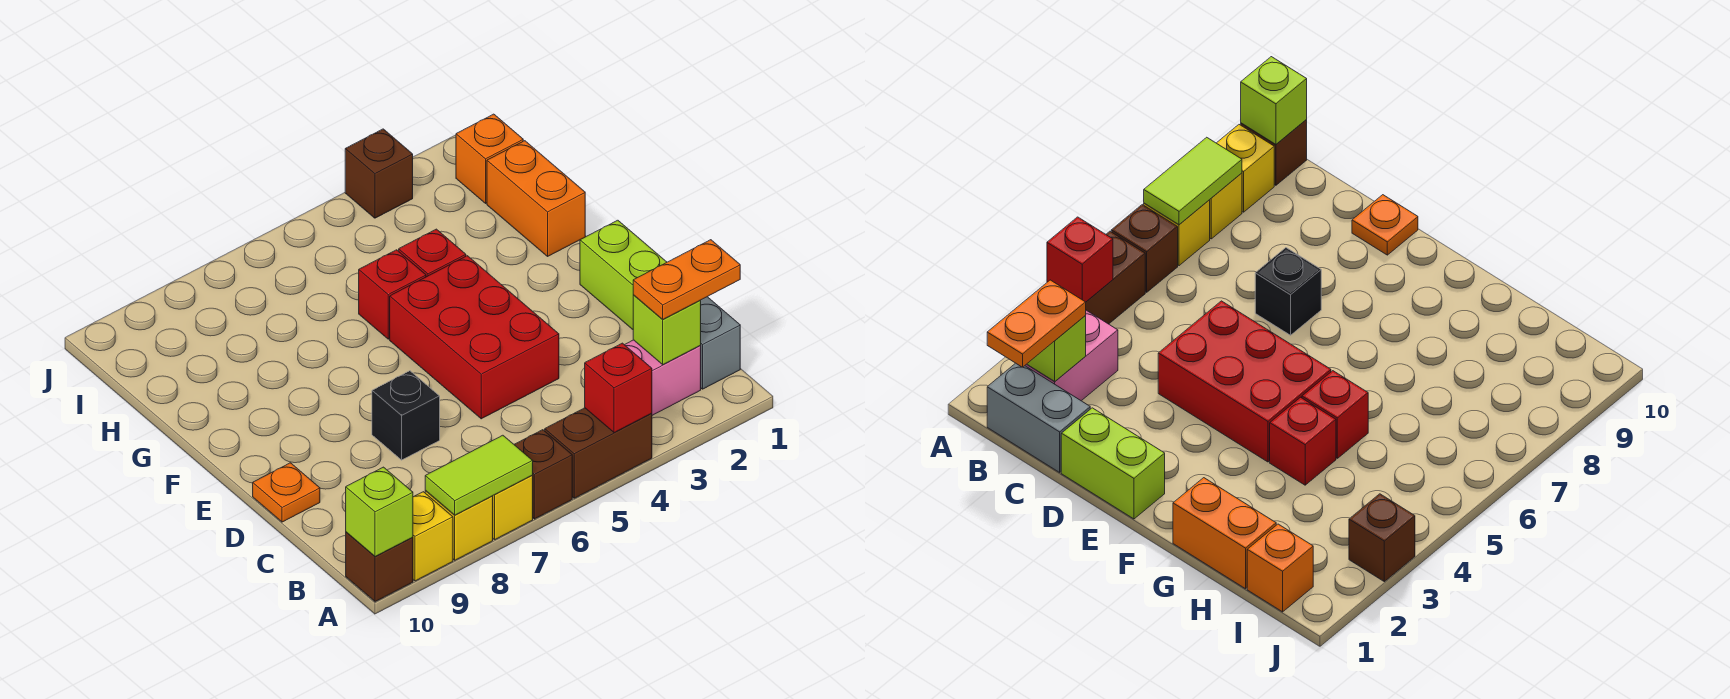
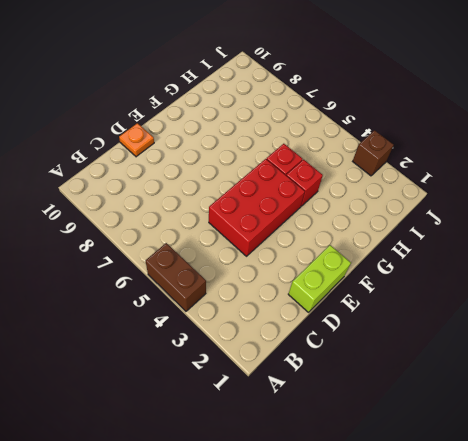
none -> brown 1x1 brick [514,430,572,519]
none -> yellow 1x1 brick [493,476,533,539]
none -> yellow 1x1 brick [425,491,493,560]

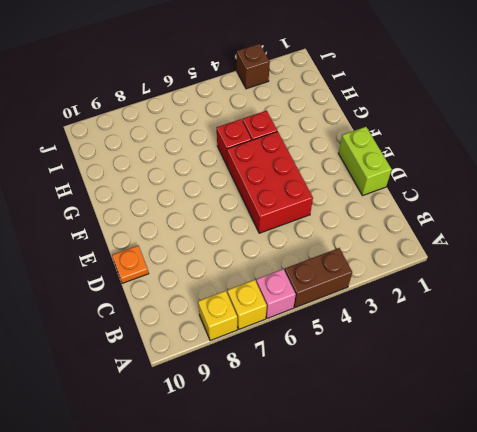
pink 1x1 brick [256,269,296,318] -> brown 1x1 brick [514,430,572,519]
none -> yellow 1x1 brick [413,492,453,581]
none -> brown 1x1 brick [346,532,413,602]
none -> grey 1x2 brick [700,297,740,389]

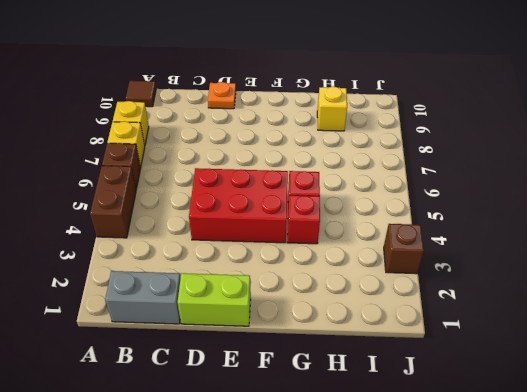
brown 1x1 tile [126,81,156,107] -> brown 1x1 brick [346,532,413,602]
yellow 1x1 brick [317,86,347,131] -> yellow 1x1 brick moved to [413,492,453,581]
none -> pink 1x2 brick [625,340,701,415]
none -> black 1x1 brick [372,371,440,460]
none -> orange 1x2 brick [487,141,585,256]

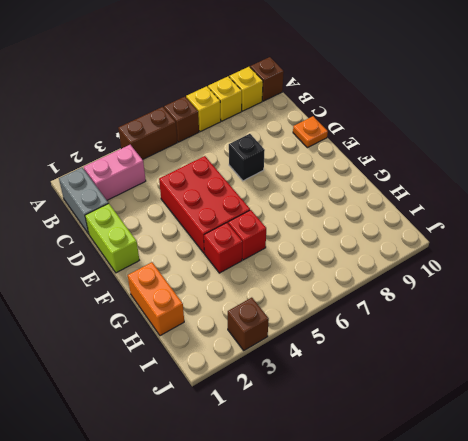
none -> orange 1x1 brick [456,114,523,203]
none -> red 1x1 brick [585,343,652,433]
none -> lime 1x2 tile [425,435,533,515]

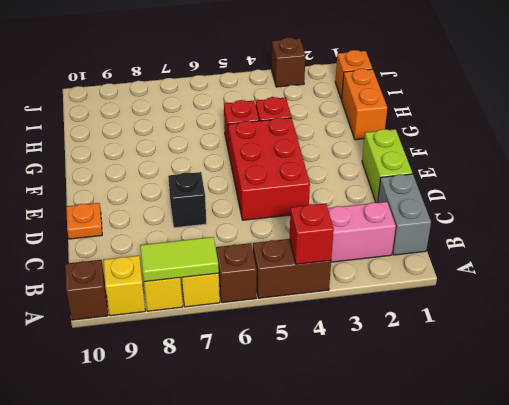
none -> lime 1x1 brick [346,467,413,557]
none -> lime 1x1 brick [633,295,701,365]
none -> orange 1x2 plate [633,240,740,320]

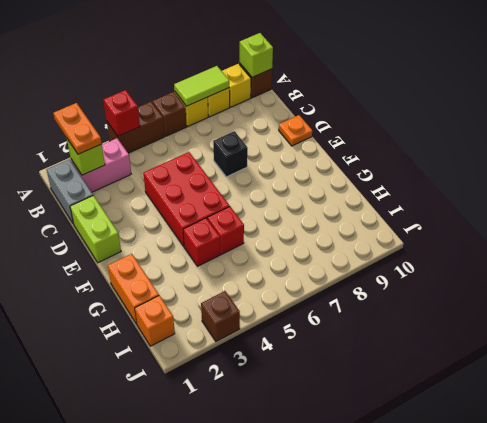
orange 1x2 plate [53,103,102,154] -> orange 1x2 plate turned to [633,240,740,320]

